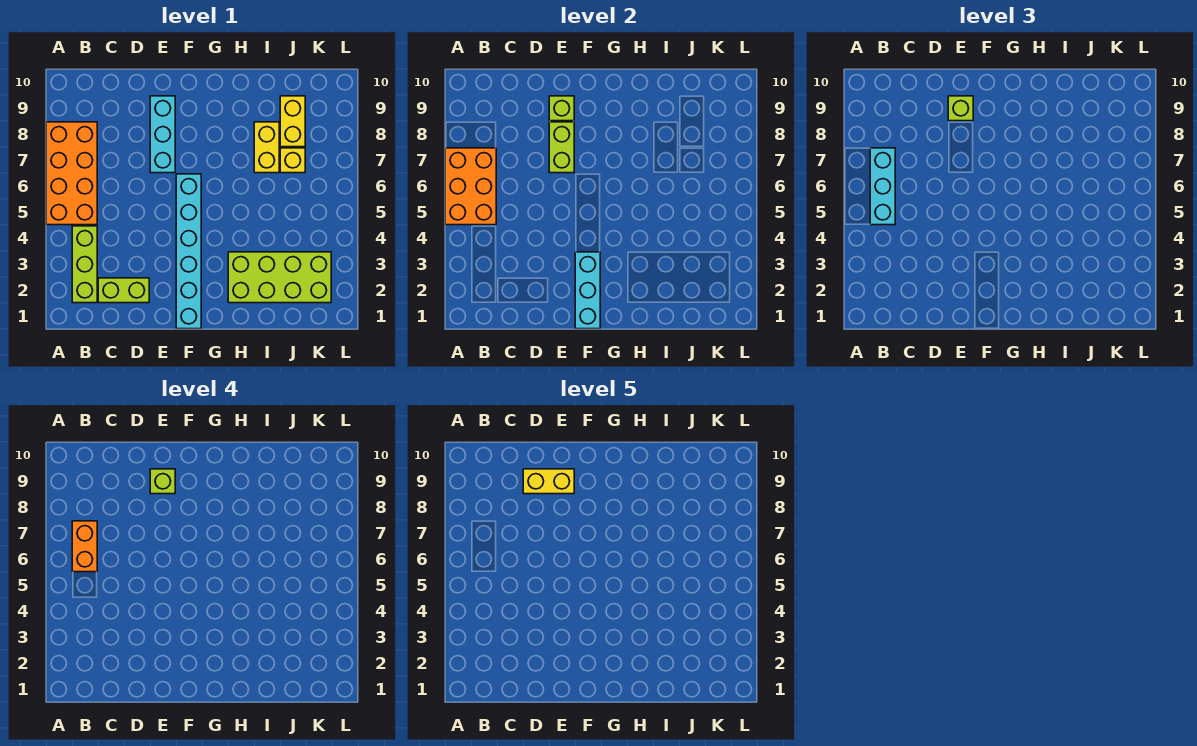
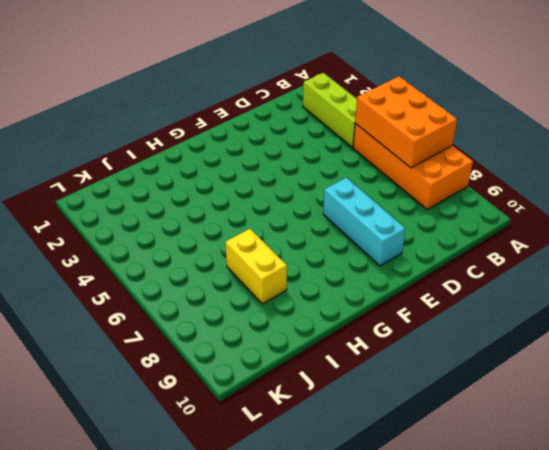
none -> lime 1x2 brick [98,278,149,303]
none -> cyan 1x6 brick [176,174,201,329]
none -> lime 2x4 brick [228,252,331,303]

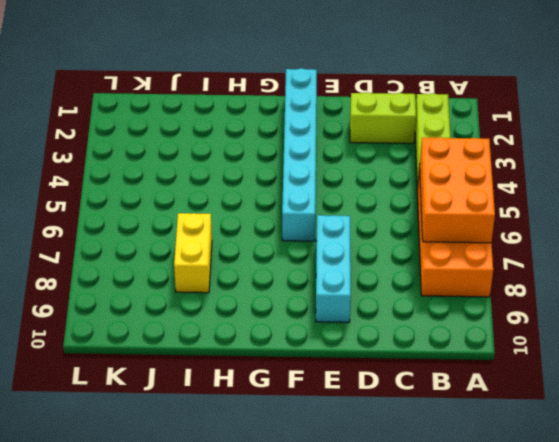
none -> lime 2x4 brick [228,252,331,303]
none -> yellow 1x1 brick [280,148,305,173]
none -> yellow 1x2 brick [280,96,305,147]

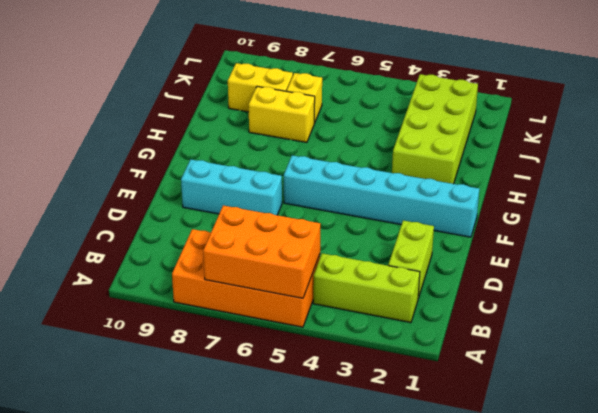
none -> lime 1x2 brick [549,122,574,173]
none -> lime 1x1 brick [549,96,574,121]
none -> cyan 1x3 brick [575,252,600,329]

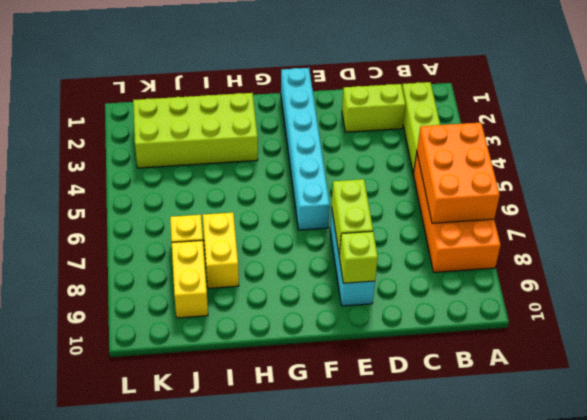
none -> cyan 1x3 brick [575,252,600,329]
none -> cyan 1x3 brick [870,148,895,225]
none -> lime 1x1 brick [948,96,973,121]

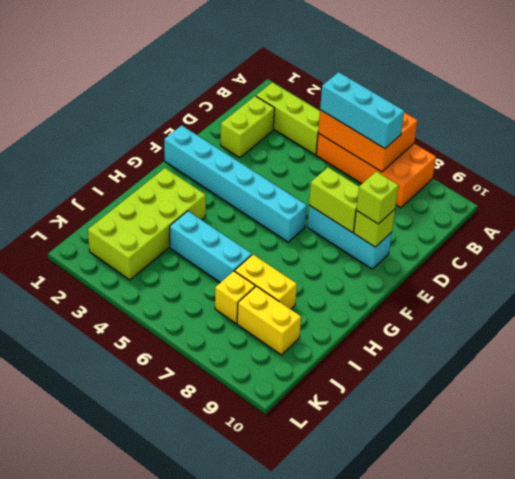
cyan 1x3 brick [170,211,252,283] -> cyan 1x3 brick moved to [575,252,600,329]
none -> orange 1x2 brick [72,521,97,572]
none -> lime 1x1 brick [150,469,175,494]
none -> yellow 1x2 brick [523,469,574,494]

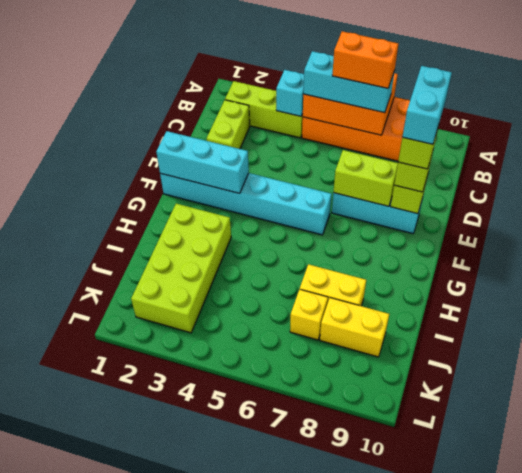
cyan 1x1 brick [276,70,304,116] -> none
cyan 1x2 brick [402,66,452,144] -> yellow 1x2 brick [523,469,574,494]

